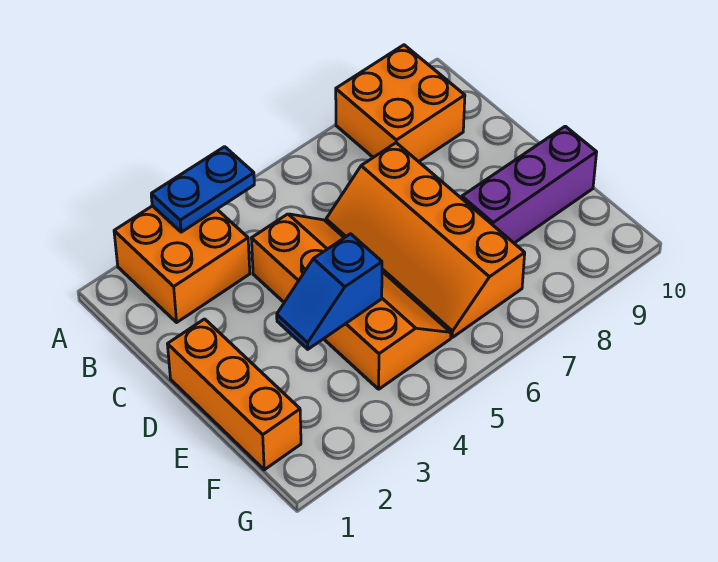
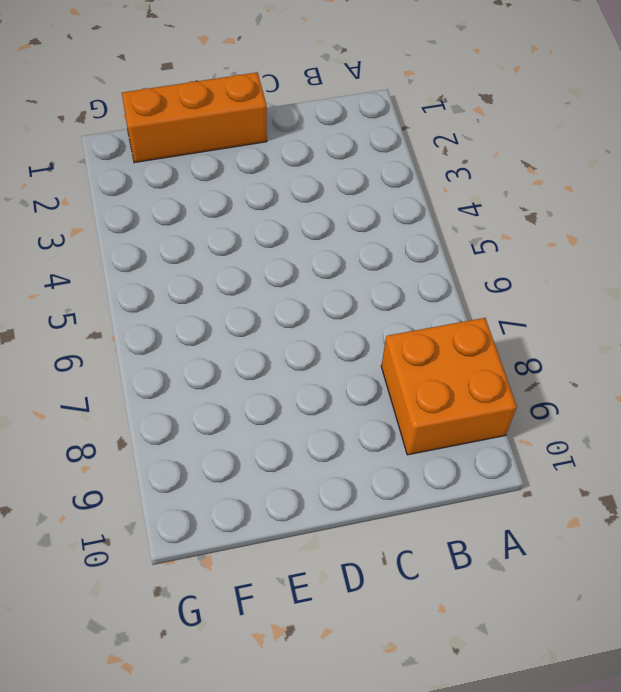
none -> orange 2x2 brick [114,206,250,322]
none -> orange 2x4 slope [251,214,451,389]

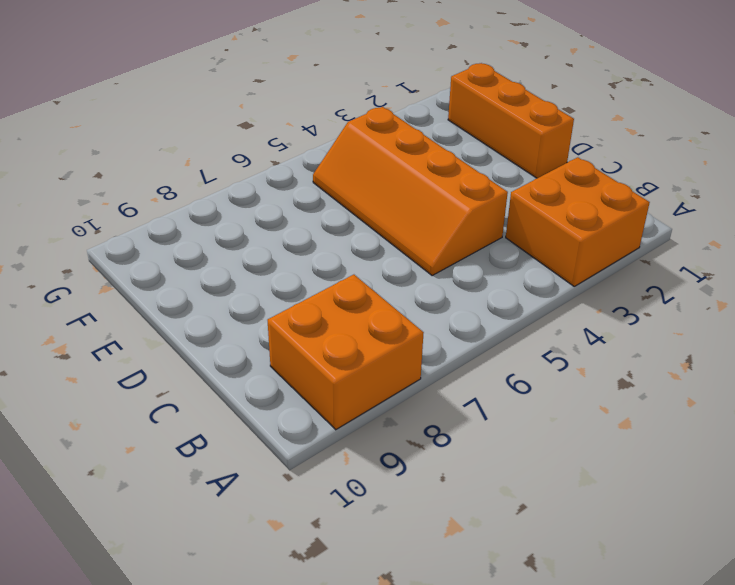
none -> orange 2x4 slope [326,143,525,337]
none -> purple 1x3 brick [462,126,597,243]

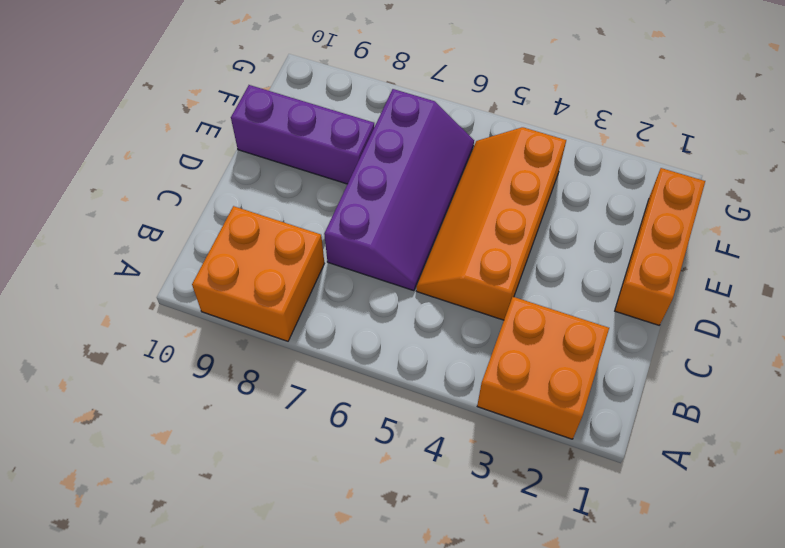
purple 2x4 slope [324,89,474,291] -> orange 2x4 slope [326,143,525,337]
none -> blue 1x2 plate [151,147,254,232]
none -> blue 1x2 slope [277,234,382,349]

